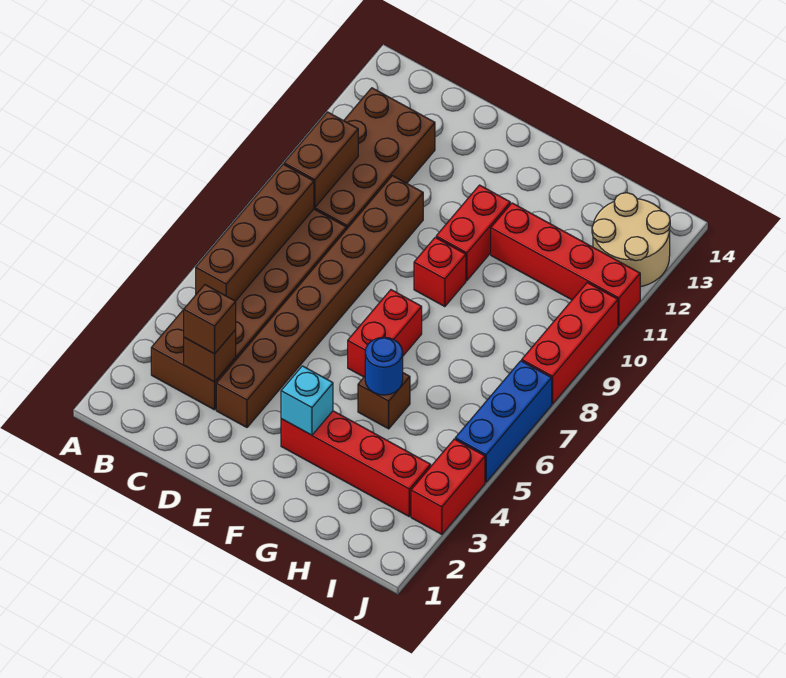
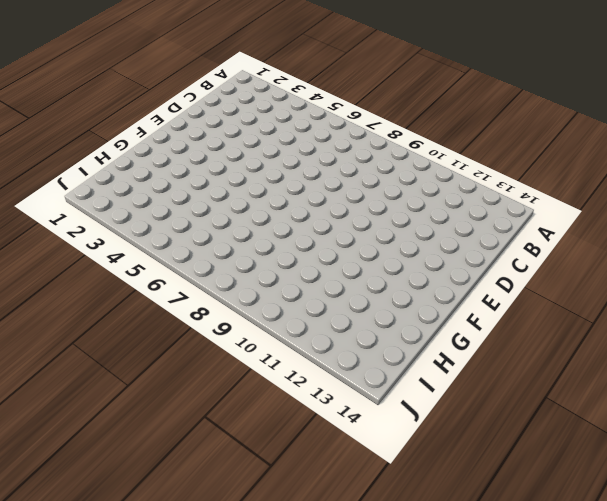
none -> brown 2x6 brick [151,209,346,410]
none -> brown 2x4 brick [314,88,435,229]
none -> brown 1x8 brick [216,176,423,427]

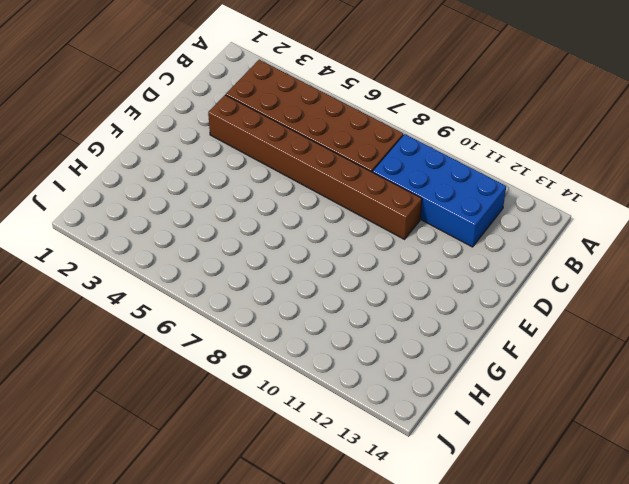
blue 2x4 brick [373,134,506,247] -> brown 2x4 brick [314,88,435,229]
none -> red 1x4 brick [281,411,431,516]
none -> red 1x2 brick [348,290,422,377]
none -> red 1x1 brick [414,237,466,307]

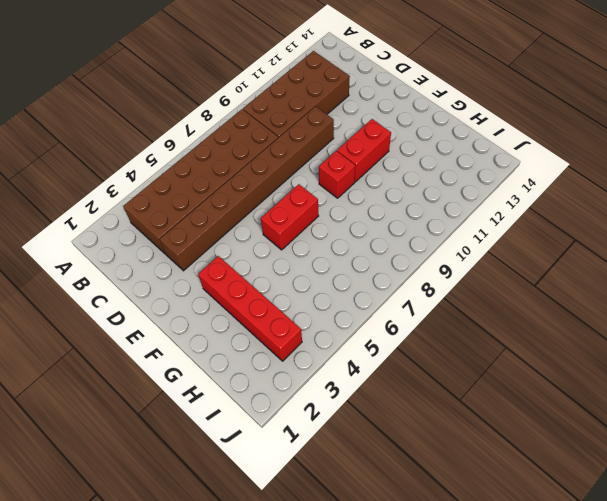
none -> brown 1x1 brick [358,373,410,429]
none -> red 1x4 brick [491,203,640,325]
none -> tan 2x2 round brick [592,193,670,287]

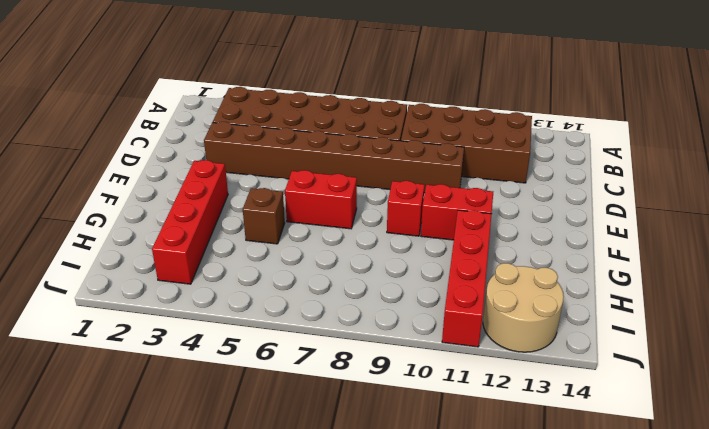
none -> red 1x2 brick [411,439,485,534]
none -> blue 1x3 brick [455,361,552,482]
none -> red 1x3 brick [522,283,618,404]

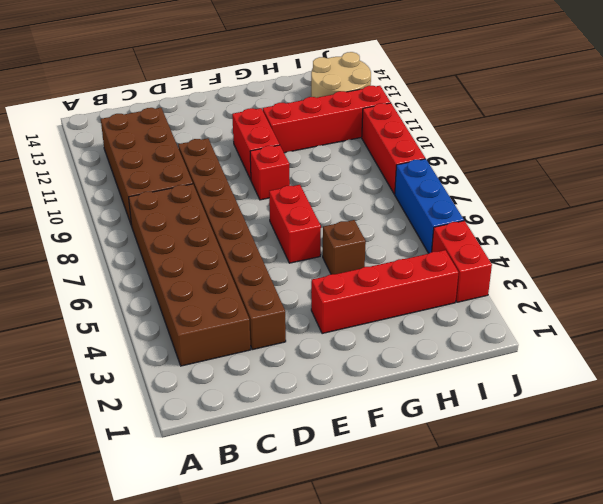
none -> brown 1x4 brick [196,164,314,301]
none -> brown 1x2 brick [284,112,358,207]
none -> brown 1x1 brick [184,330,236,382]

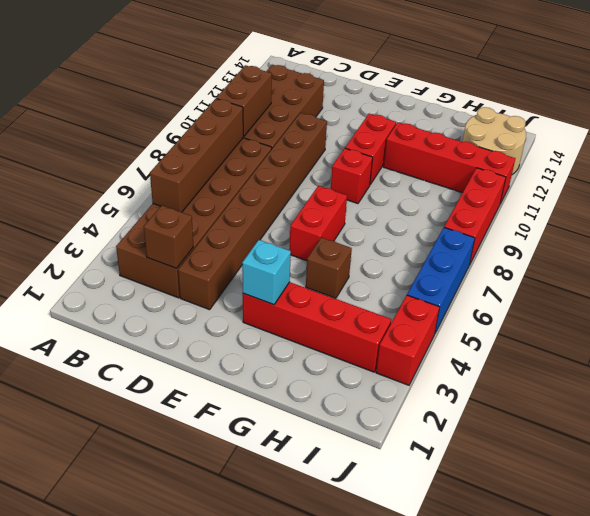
none -> blue 1x1 round brick [365,337,403,395]
none -> brown 1x1 brick [184,285,236,354]

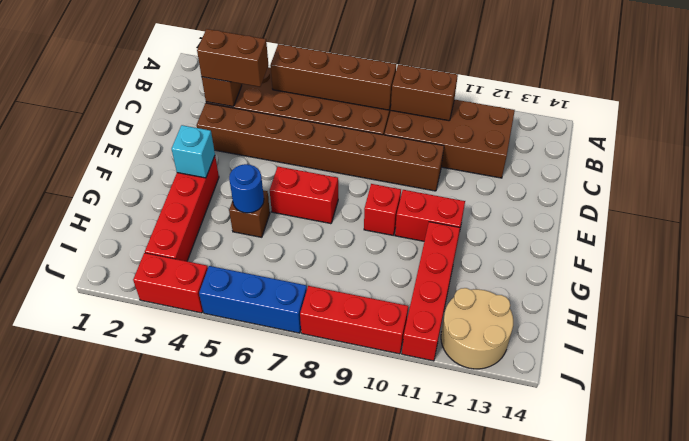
brown 1x2 brick [197,29,268,87] -> brown 1x1 brick [184,285,236,354]

